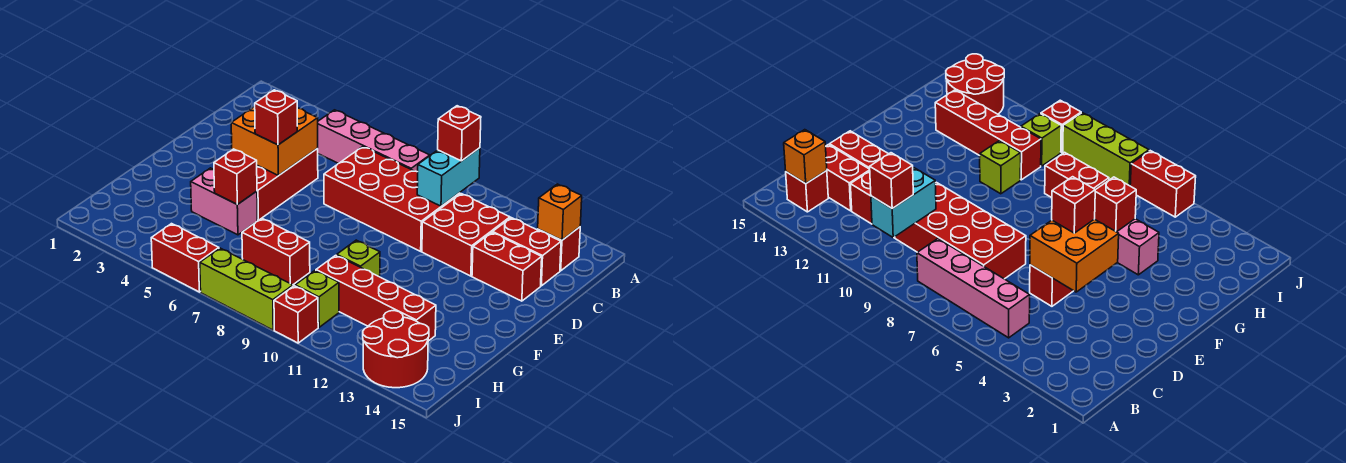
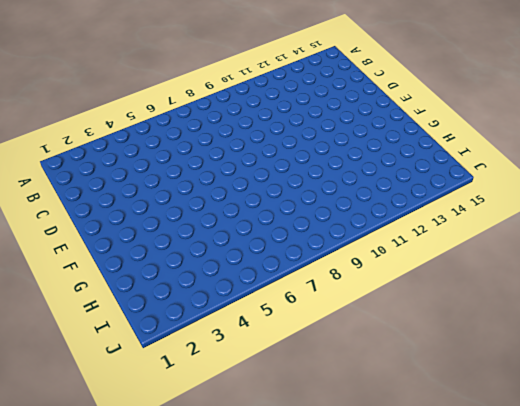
none -> pink 1x4 brick [318,110,430,172]
none -> red 1x1 brick [538,227,580,271]
none -> red 2x4 brick [324,147,460,251]

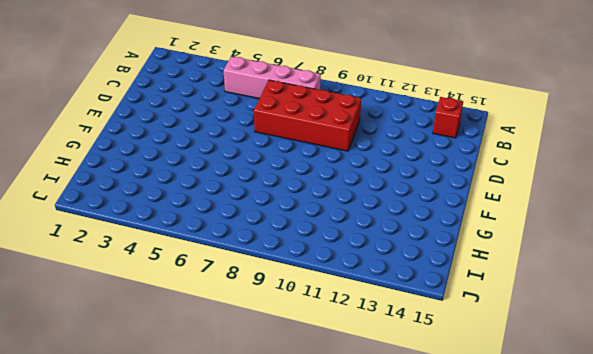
none -> red 2x2 brick [422,194,510,276]
none -> red 1x2 brick [493,218,561,286]
none -> red 1x3 brick [257,148,318,220]

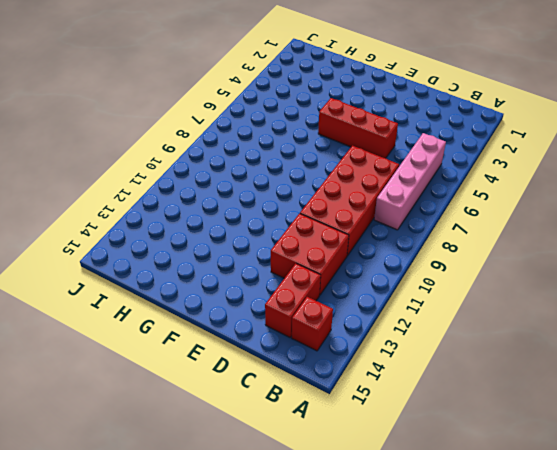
none -> red 1x2 brick [472,232,542,301]
none -> pink 1x2 brick [191,168,258,235]
none -> lime 1x1 brick [337,240,380,277]

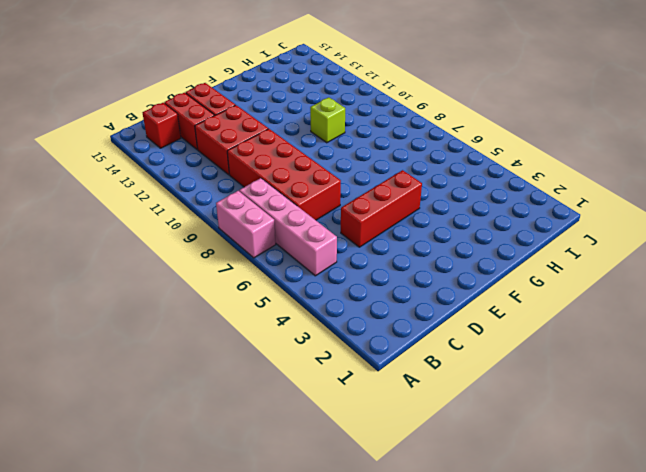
pink 1x2 brick [216,191,276,258] -> pink 1x2 brick moved to [191,168,258,235]
none -> red 1x2 brick [242,218,310,285]
none -> red 1x4 brick [316,255,436,341]
none -> lime 1x1 brick [295,271,339,327]

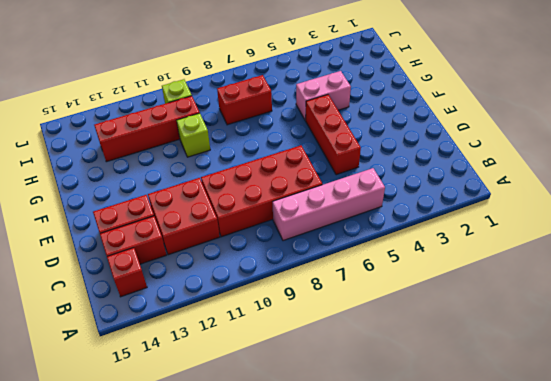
none -> red 2x2 round brick [363,311,429,388]
none -> red 1x2 brick [151,224,219,292]
none -> lime 1x3 brick [200,248,293,330]

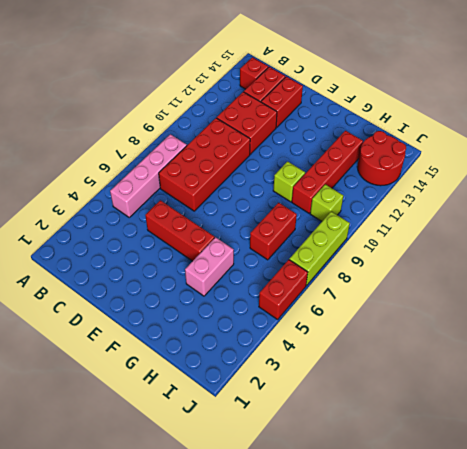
none -> red 1x1 brick [274,286,318,343]
none -> cyan 1x2 brick [417,148,480,206]
none -> orange 1x1 brick [538,184,582,240]

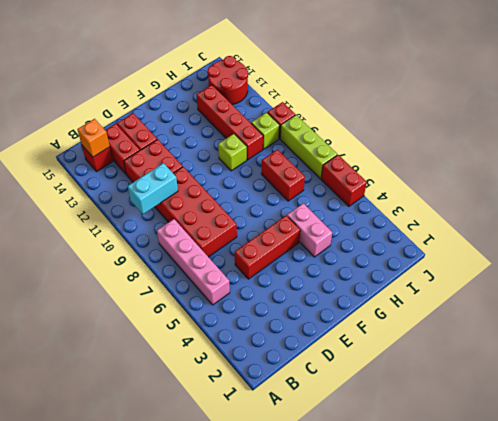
none -> orange 2x2 brick [231,107,318,176]
none -> red 1x1 brick [214,149,257,205]
none -> red 1x1 brick [438,106,481,161]

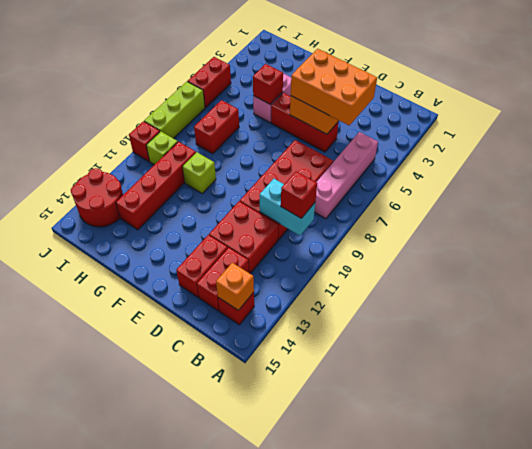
orange 2x3 brick [291,49,377,125] -> red 1x1 brick [255,90,297,145]

